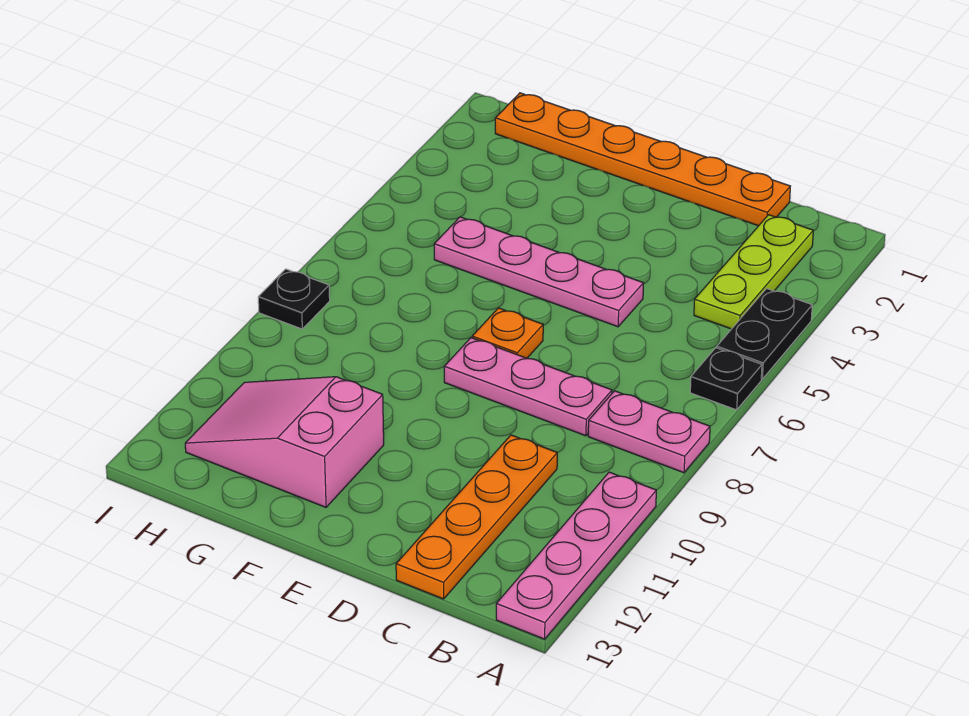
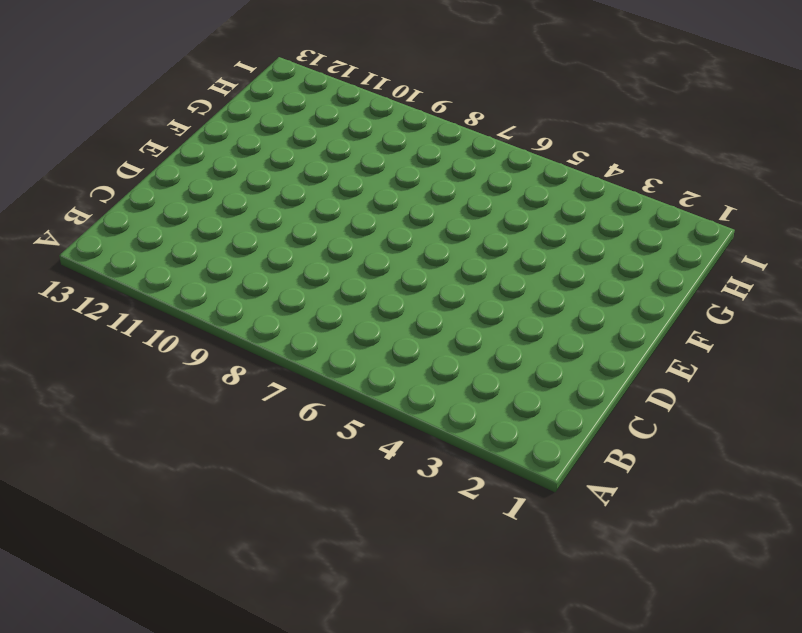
none -> black 1x2 plate [717,289,812,379]
none -> black 1x1 plate [690,348,762,410]
none -> pink 1x2 plate [588,391,710,473]

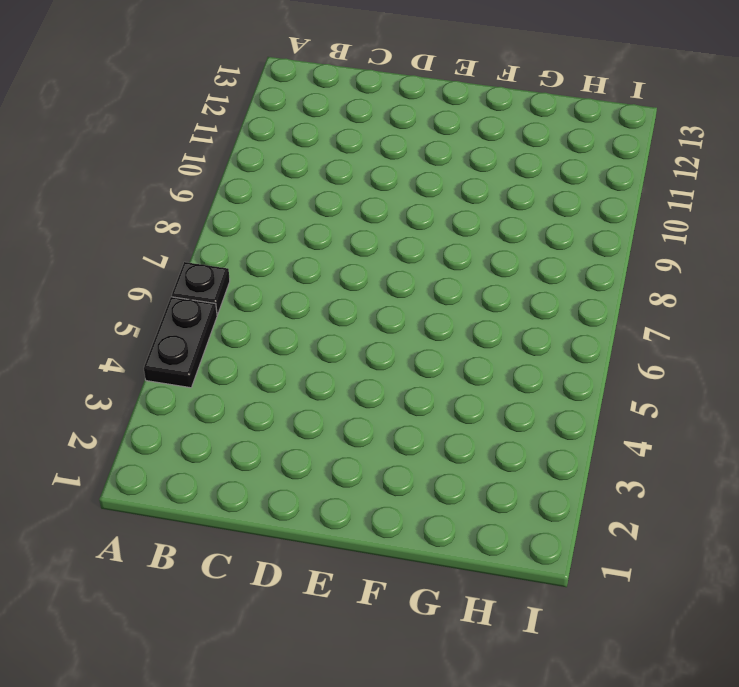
none -> pink 1x2 plate [588,391,710,473]
none -> pink 1x4 plate [496,472,656,639]
none -> lime 1x3 plate [694,215,813,329]

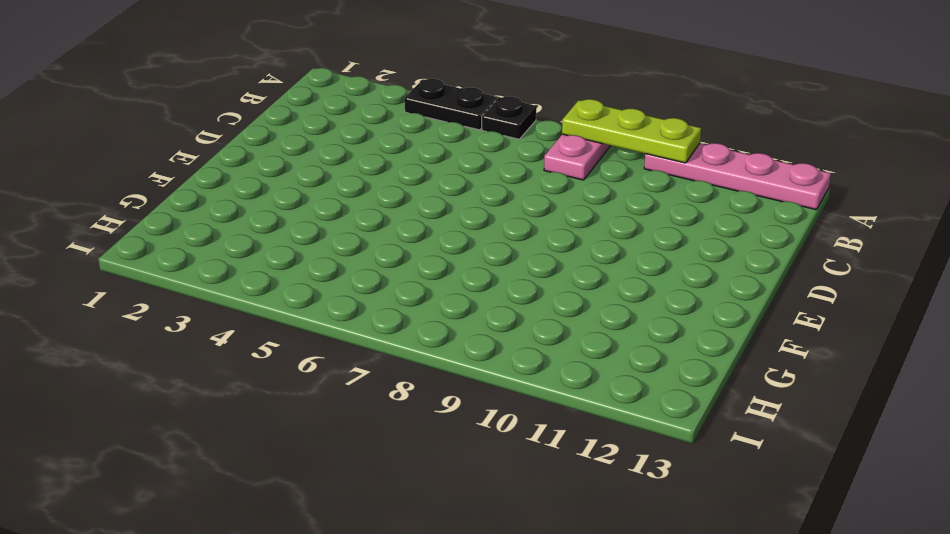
lime 1x3 plate [562,99,701,163] -> lime 1x3 plate moved to [694,215,813,329]
none -> orange 1x6 plate [495,93,790,226]
none -> pink 1x3 plate [444,338,612,436]
none -> orange 1x4 plate [396,435,557,599]

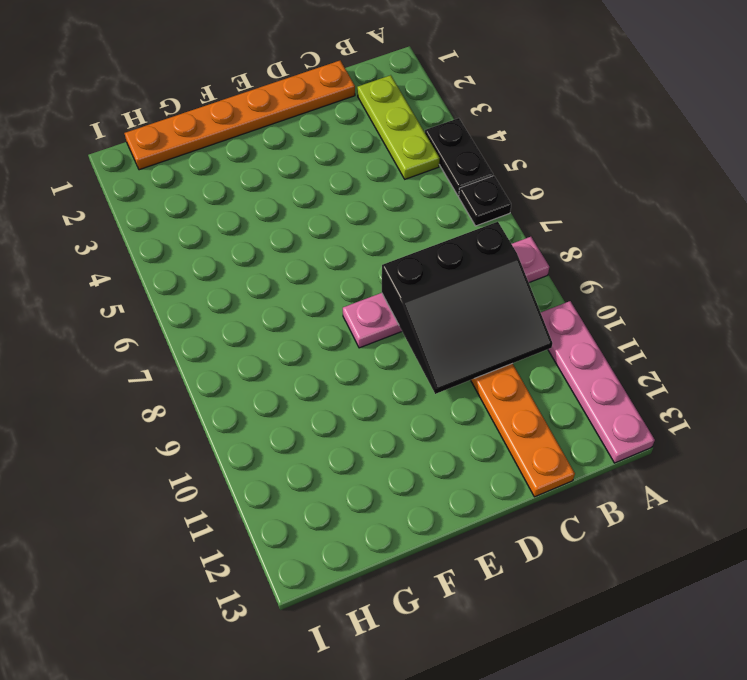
black 3x3 slope [382,222,553,394] -> none
none -> pink 1x4 plate [434,217,643,327]
none -> orange 1x1 plate [472,308,543,358]
none -> pink 2x3 slope [185,377,384,507]

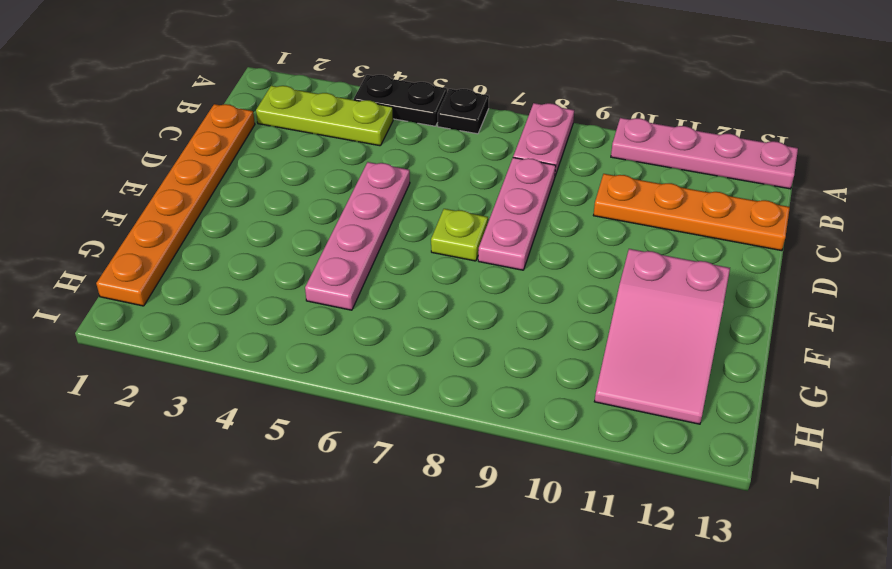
lime 1x1 plate [431,209,488,261] -> orange 1x1 plate [472,308,543,358]
none -> black 1x1 plate [258,269,330,329]

